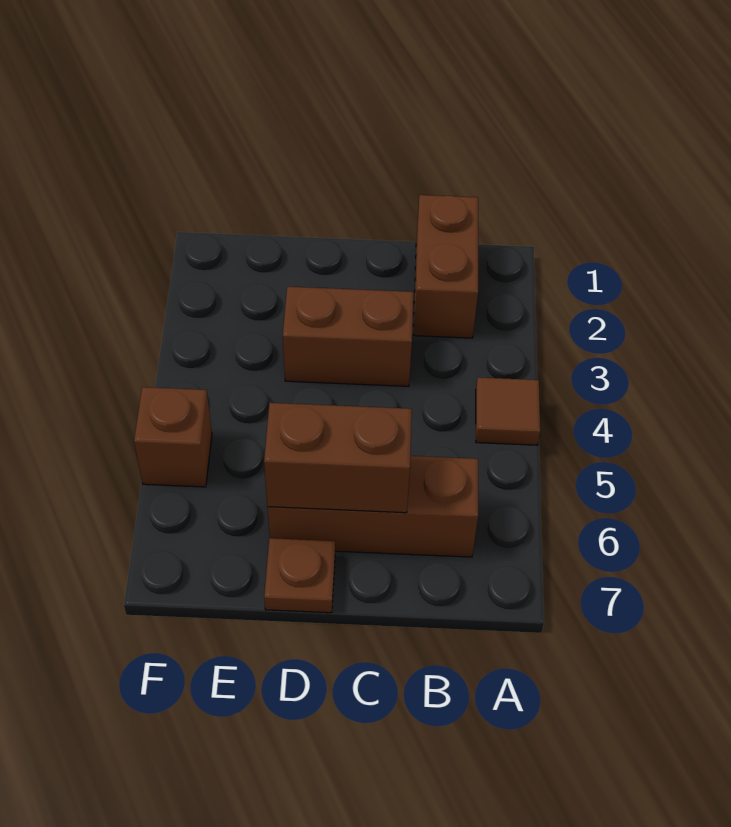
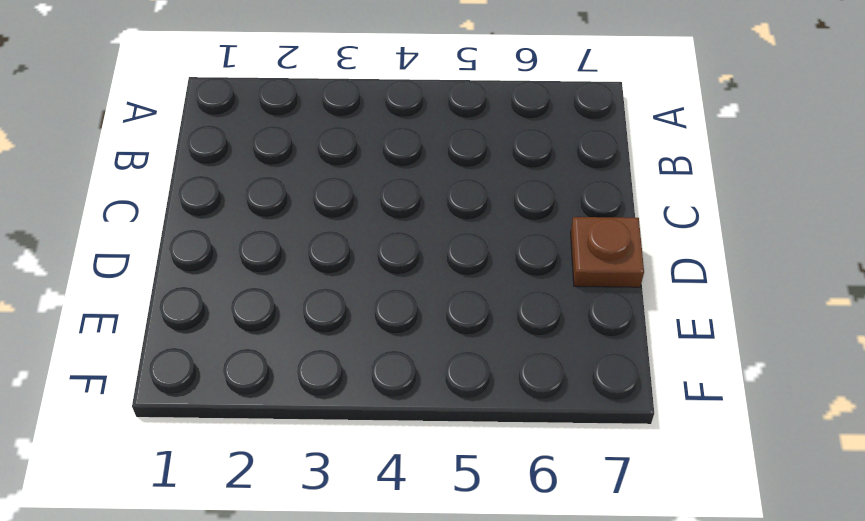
none -> brown 1x1 tile [476,377,540,445]
none -> brown 1x2 brick [414,195,478,338]

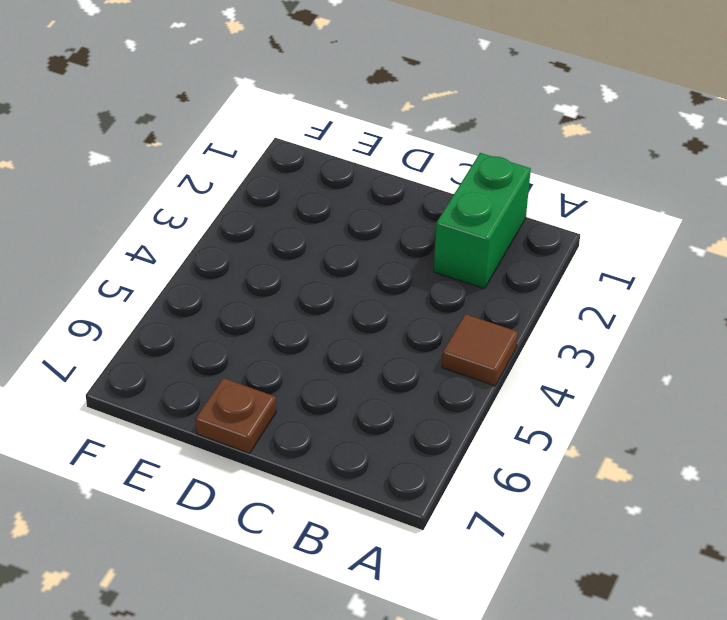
green 1x2 brick [434,153,531,289] -> brown 1x2 brick [414,195,478,338]
none -> brown 1x3 brick [268,456,478,557]
none -> brown 1x2 brick [283,287,413,386]

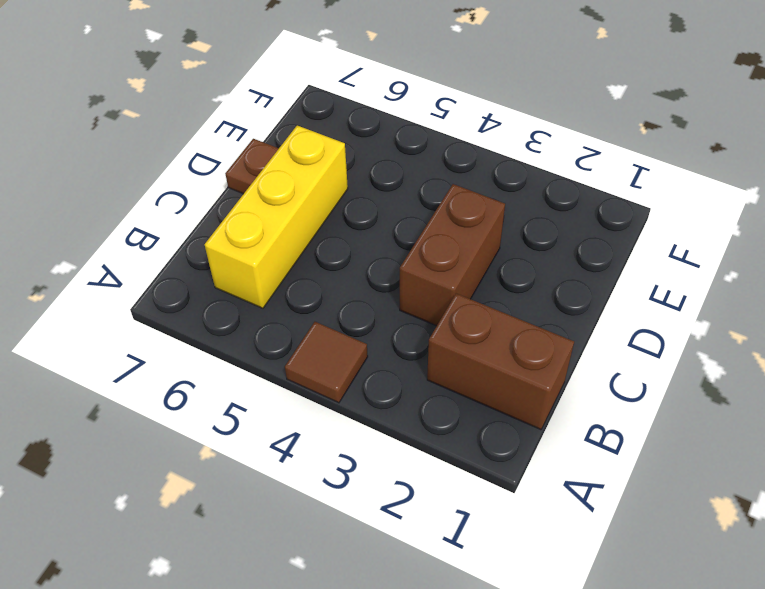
yellow 1x3 brick [205,126,348,308] -> brown 1x3 brick [268,456,478,557]
none -> brown 1x1 brick [134,387,212,487]
none -> brown 1x2 brick [264,403,412,513]

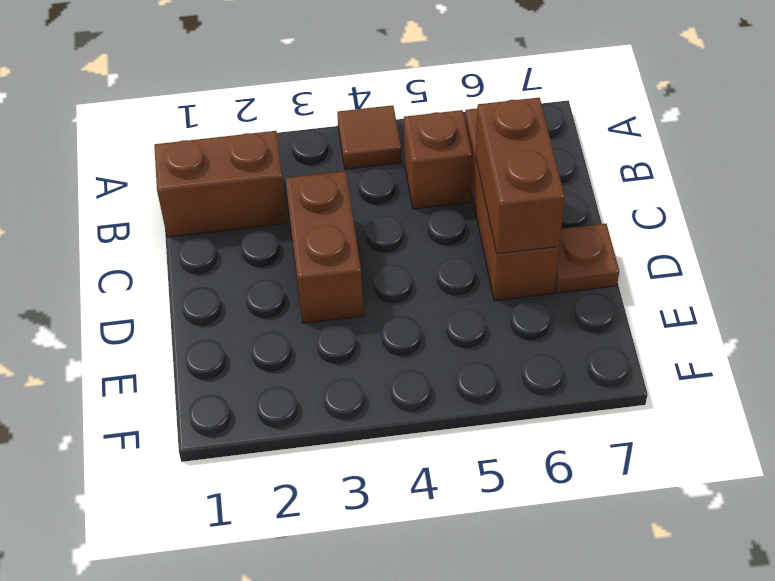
brown 1x1 brick [404,110,472,209] -> brown 1x1 brick moved to [134,387,212,487]

